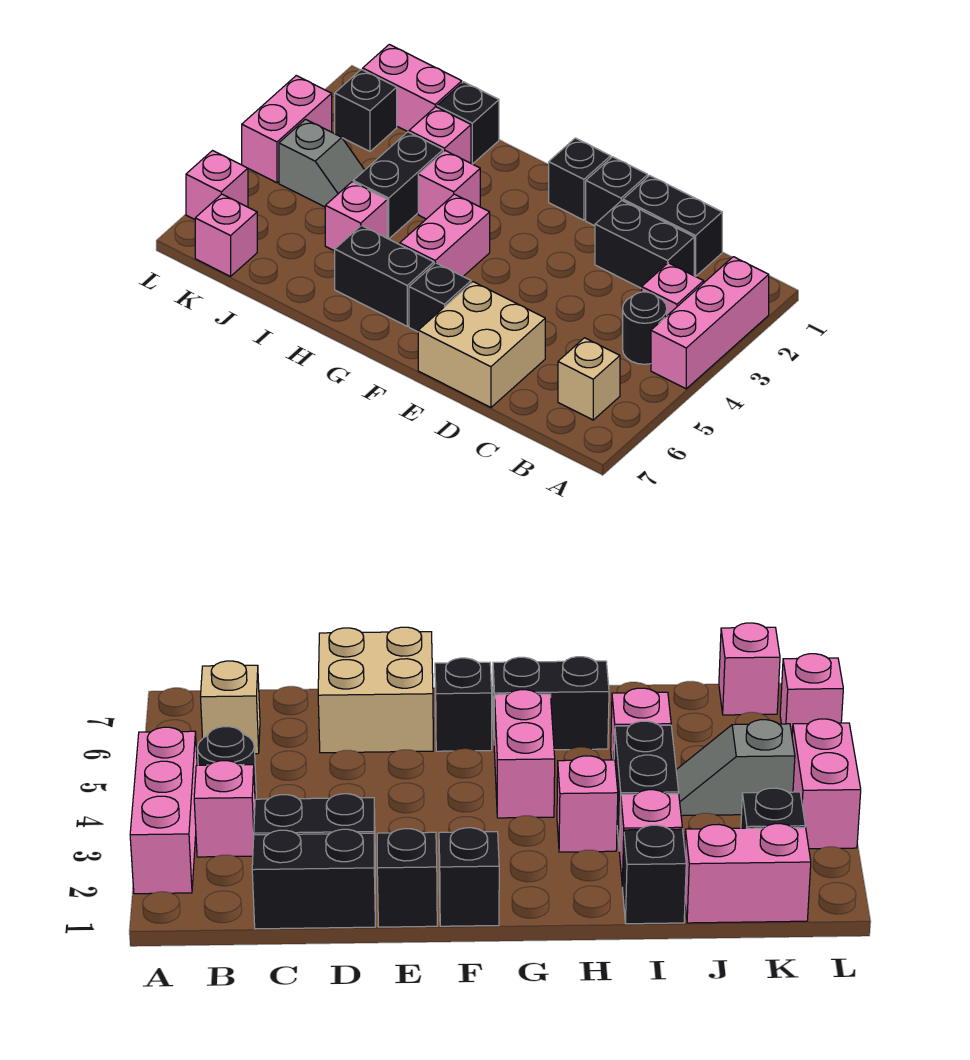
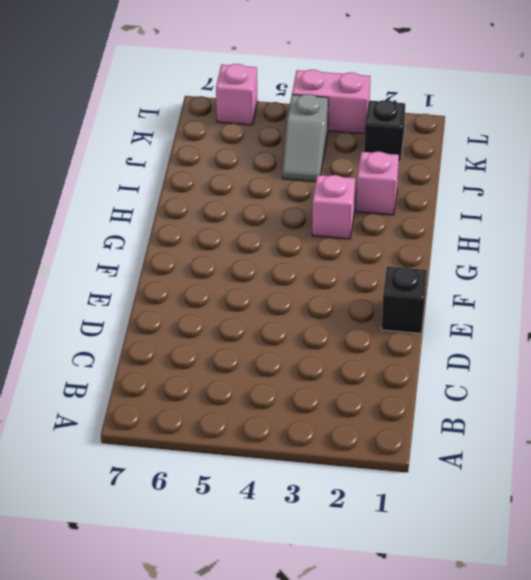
none -> pink 1x3 brick [651,257,769,389]
none -> pink 1x1 brick [642,263,704,315]
none -> black 1x1 round brick [623,292,667,364]

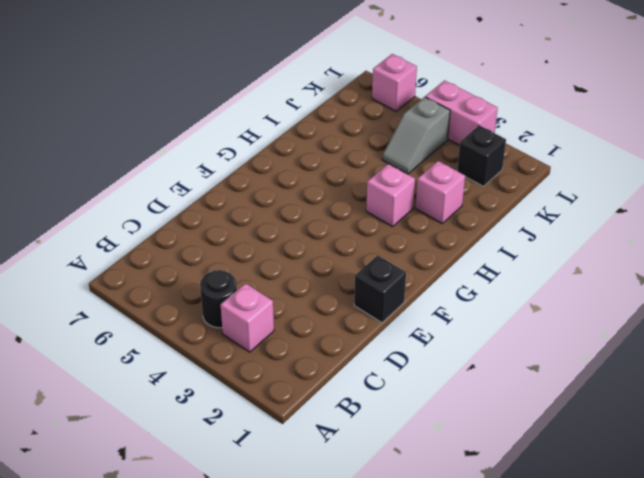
none -> pink 1x3 brick [651,257,769,389]
none -> tan 1x1 brick [558,338,620,420]
none -> black 1x2 brick [623,176,722,276]

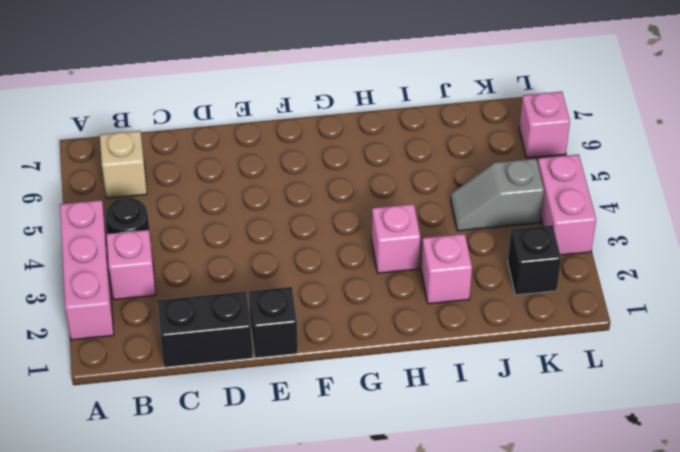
none -> black 1x2 brick [595,200,694,288]
none -> tan 2x2 brick [418,282,545,407]
none -> black 1x1 brick [549,138,611,220]

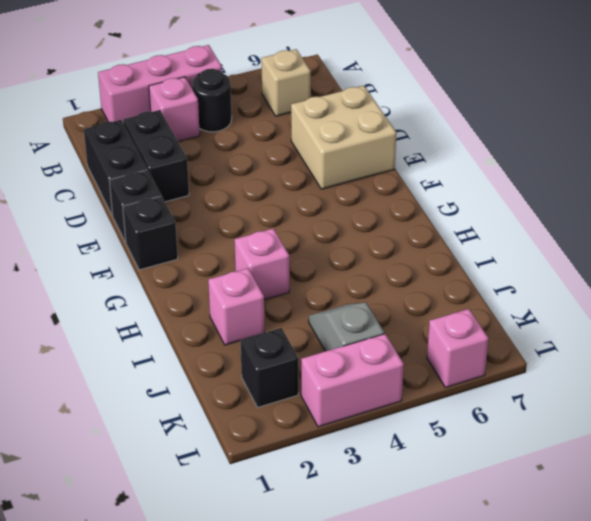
none -> black 1x1 brick [409,263,471,332]
none -> pink 1x2 brick [400,194,490,276]
none -> black 1x2 brick [335,225,434,326]

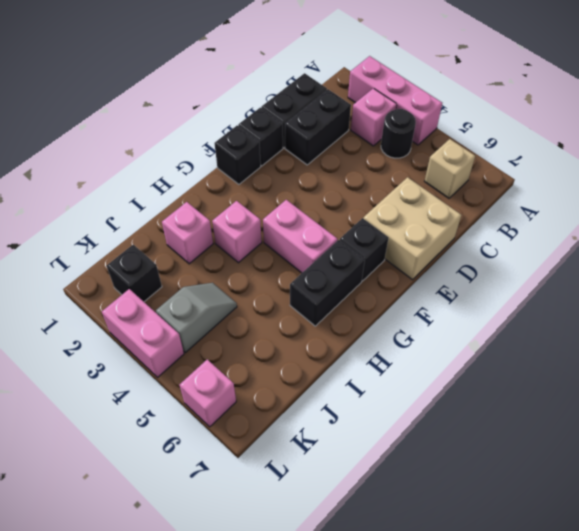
none -> black 1x1 brick [437,82,499,164]
none -> black 1x2 brick [353,132,443,239]
none -> pink 1x1 brick [325,182,387,251]

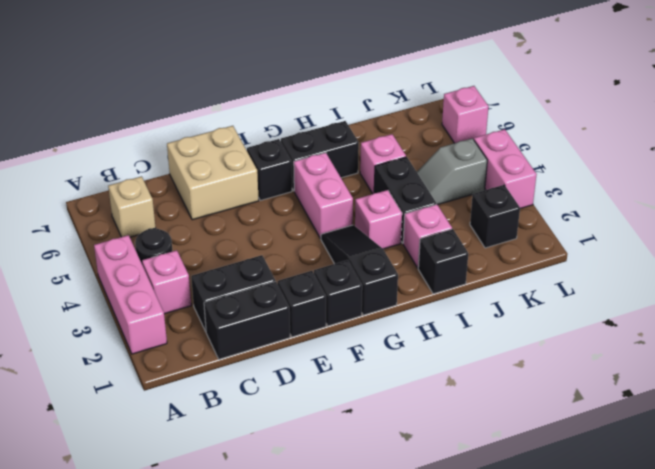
black 1x3 slope [321,225,398,315] -> none
none -> pink 1x2 brick [363,44,462,132]
none -> pink 1x1 brick [195,194,257,276]

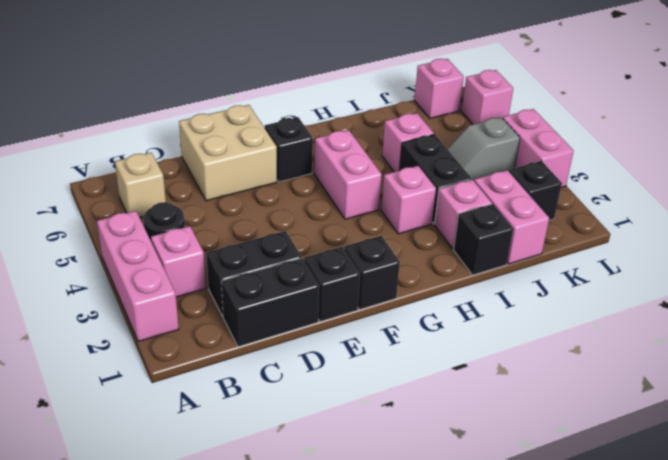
pink 1x2 brick [474,170,549,264] -> pink 1x2 brick turned to [363,44,462,132]
none -> black 1x2 brick [335,225,434,326]

